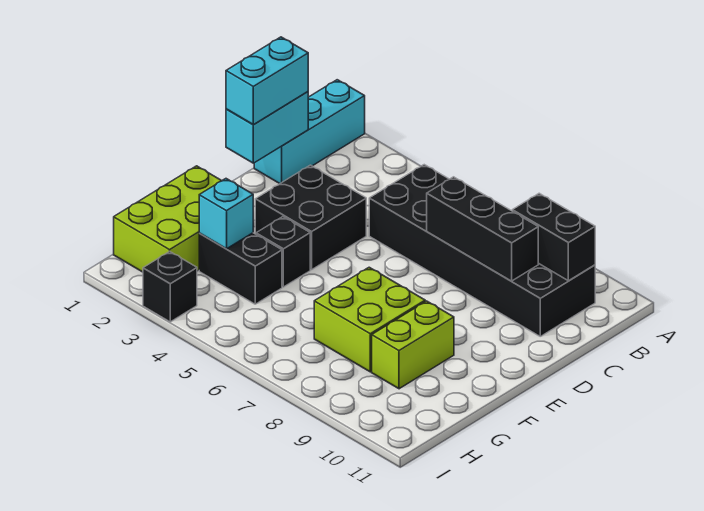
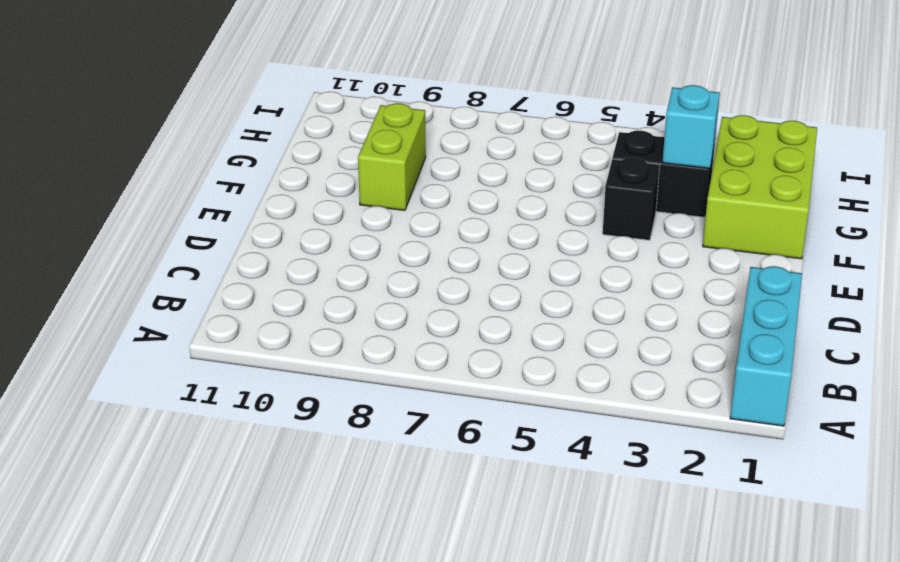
none -> black 2x6 brick [369,165,595,336]
none -> black 2x2 brick [255,165,366,270]
none -> lime 2x2 brick [314,267,425,372]

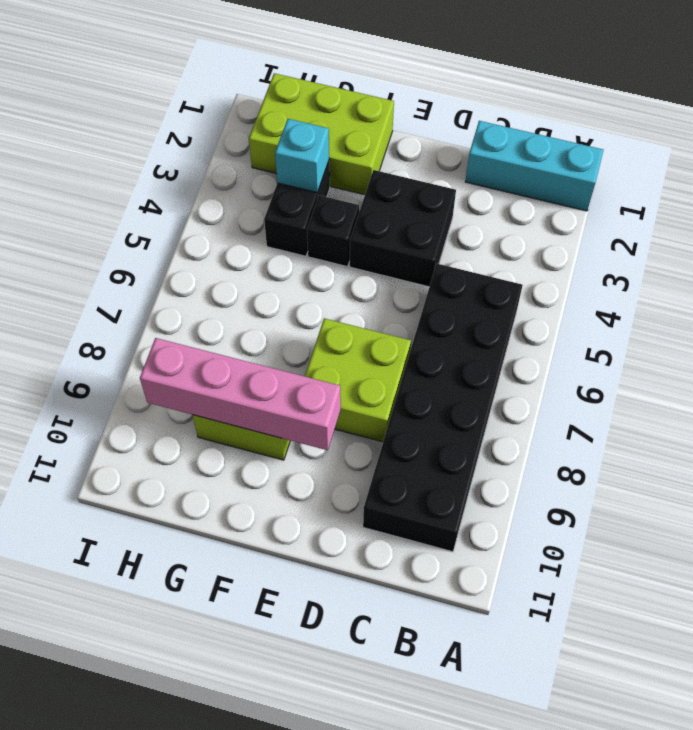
lime 2x2 brick [305,318,411,442] -> lime 2x2 brick moved to [314,267,425,372]
pink 1x4 brick [140,338,341,450] -> none
none -> black 1x1 brick [143,251,197,322]
none -> black 1x2 brick [512,193,595,281]
none -> cyan 1x2 brick [226,92,308,163]

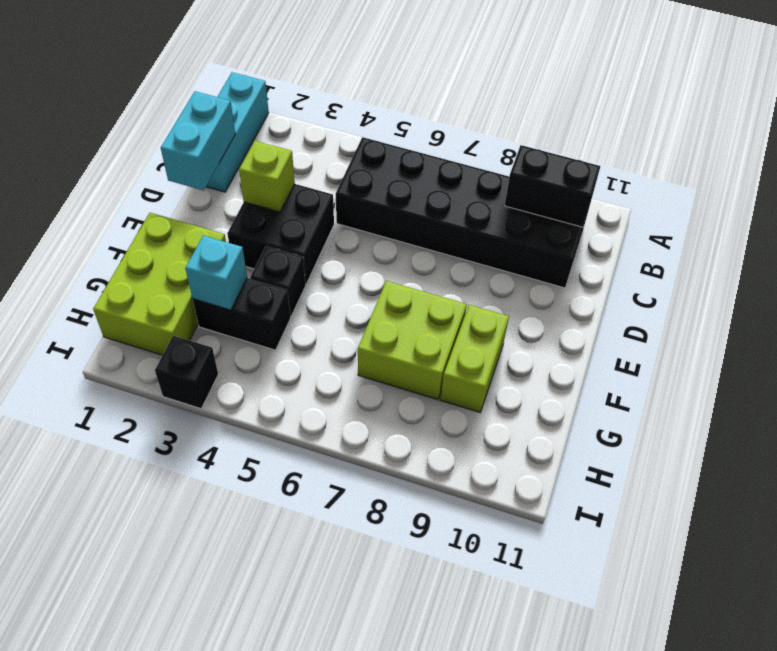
lime 1x1 brick [239,141,295,212] -> none
none -> black 1x3 brick [427,177,538,281]
none -> cyan 1x2 brick [226,37,308,125]

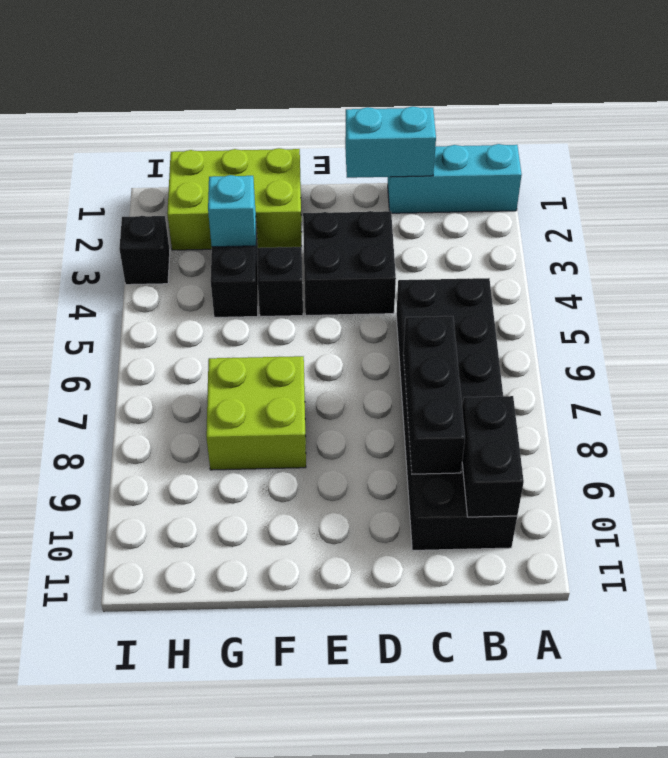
none -> lime 1x2 brick [372,301,454,389]
none -> cyan 1x2 brick [226,37,308,125]

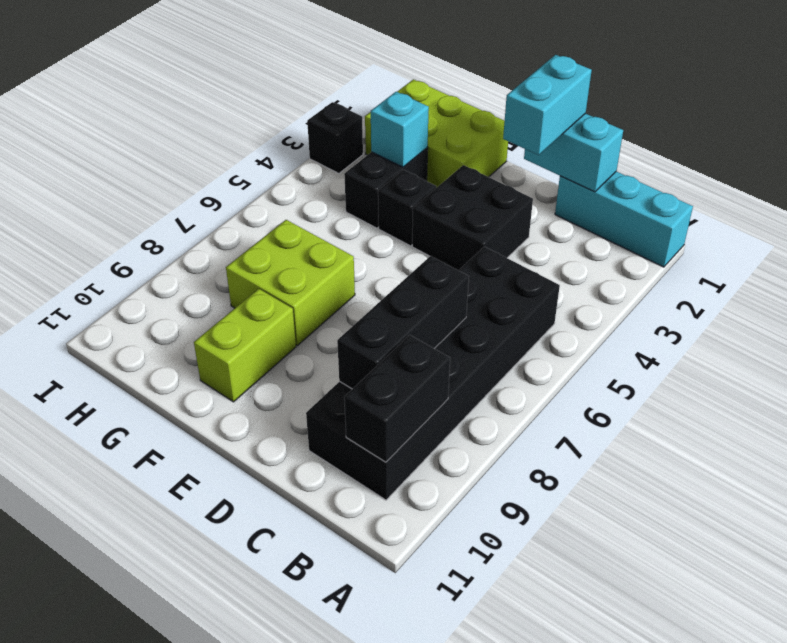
cyan 1x2 brick [503,55,592,155] -> cyan 1x2 brick turned to [226,37,308,125]
lime 1x2 brick [194,289,296,402] -> lime 1x2 brick turned to [372,301,454,389]

